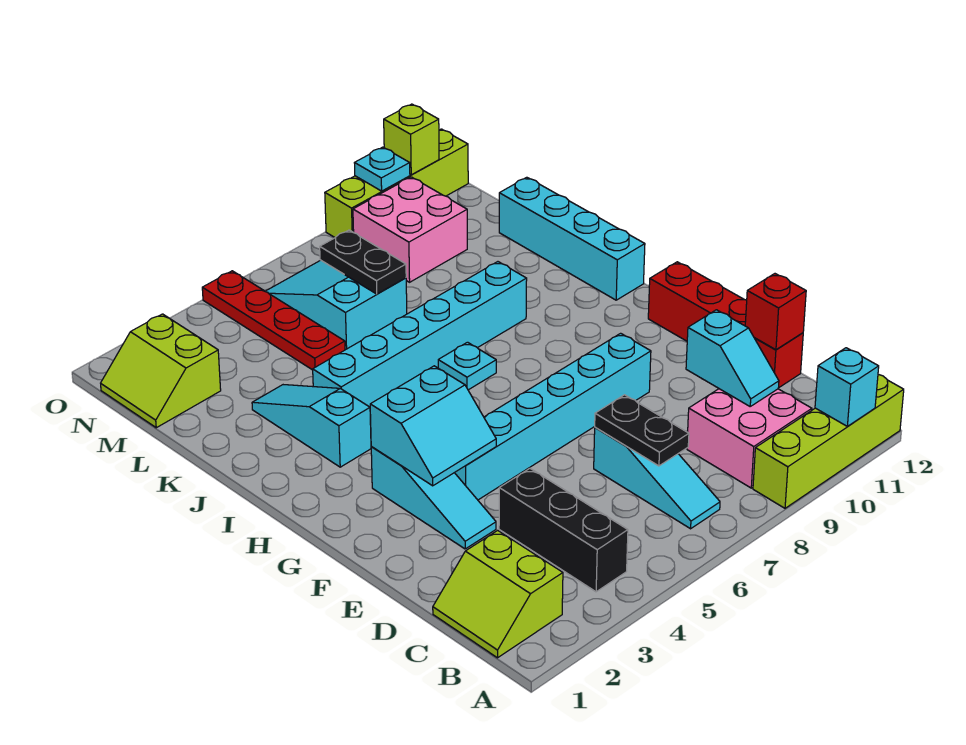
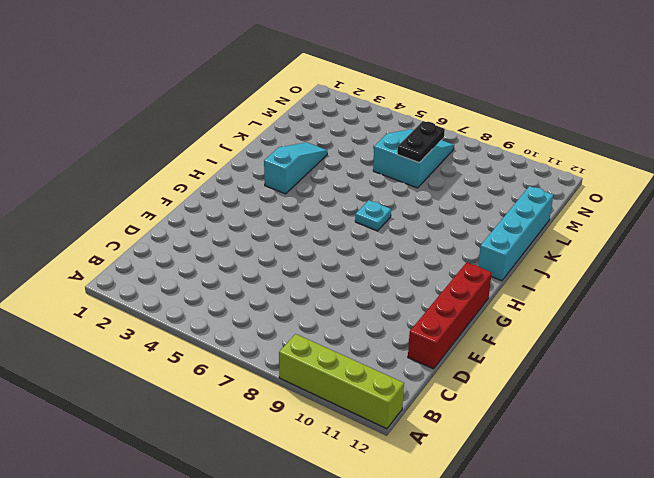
none -> lime 2x2 slope [433,530,563,658]
none -> black 1x3 brick [499,469,628,592]
none -> cyan 1x3 slope [594,427,720,529]

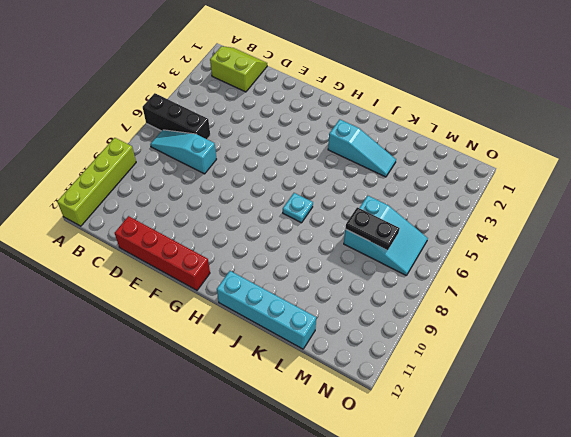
black 1x3 brick [143,93,210,139] -> black 1x3 brick moved to [499,469,628,592]
none -> pink 2x2 brick [687,389,812,488]
none -> cyan 1x3 slope [371,447,496,549]
none -> cyan 1x6 brick [455,333,651,500]

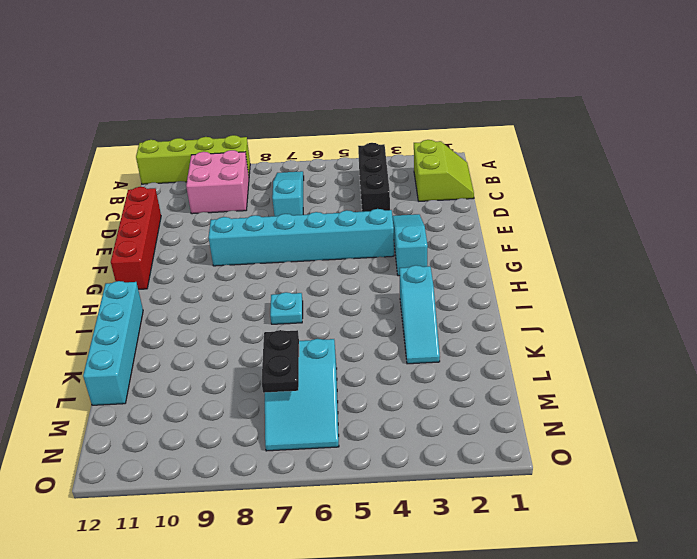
none -> cyan 1x6 brick [313,262,527,407]
none -> red 1x4 plate [202,271,345,370]
none -> lime 2x2 slope [101,314,221,428]

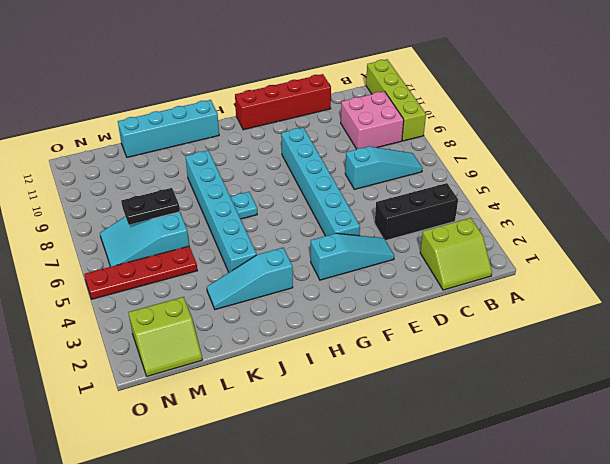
none -> pink 2x2 brick [353,177,467,282]
none -> lime 1x4 brick [325,129,468,238]
none -> cyan 1x1 brick [815,348,879,426]

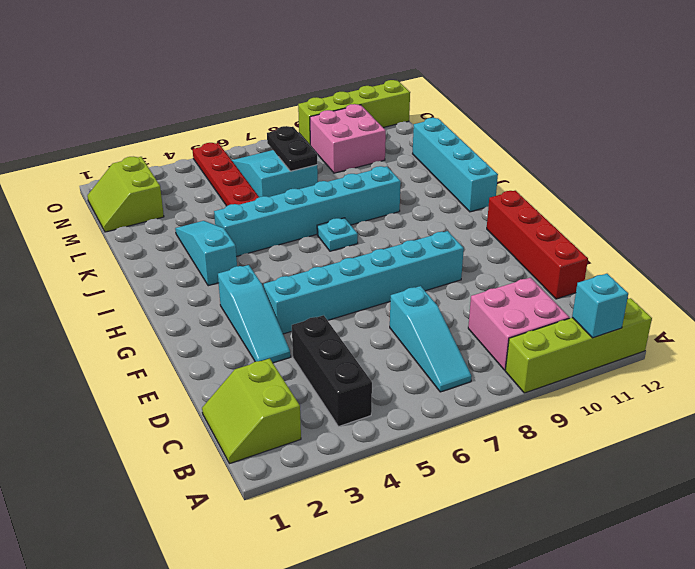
none -> black 1x2 plate [595,395,689,466]
none -> cyan 1x2 slope [686,310,779,406]
none -> red 1x1 brick [745,274,806,350]

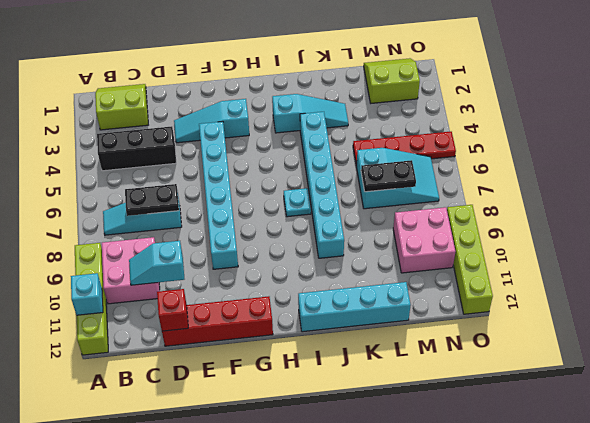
none -> cyan 2x2 slope [370,366,496,486]
none -> cyan 1x1 plate [355,147,410,191]
none -> lime 1x1 brick [384,104,439,175]

